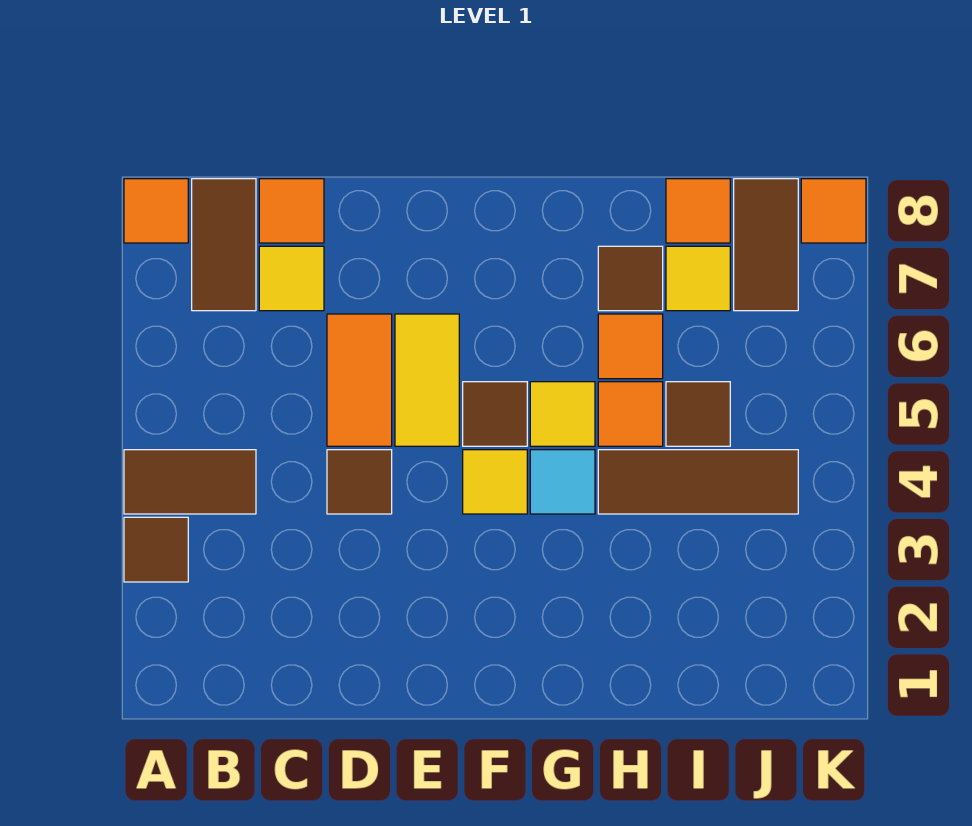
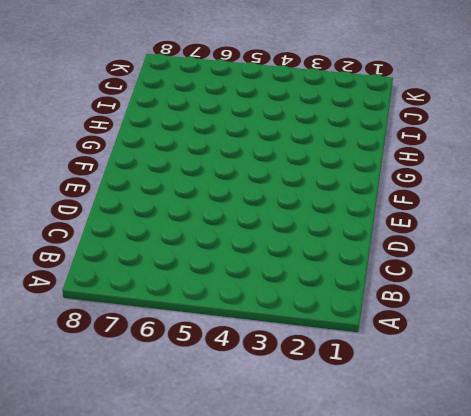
none -> brown 1x1 tile [124,517,188,582]
none -> brown 1x2 tile [124,450,256,514]
none -> orange 1x1 tile [124,179,188,243]

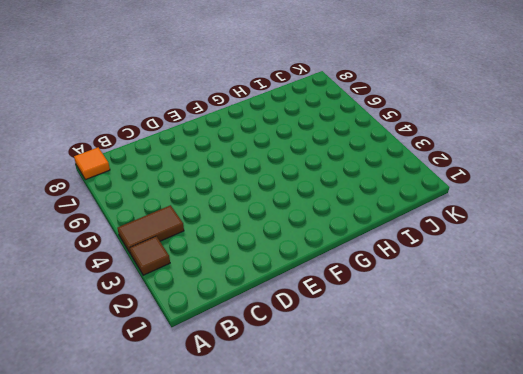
none -> brown 1x2 tile [192,179,256,311]
none -> yellow 1x1 tile [259,246,324,311]
none -> orange 1x1 tile [259,179,324,243]

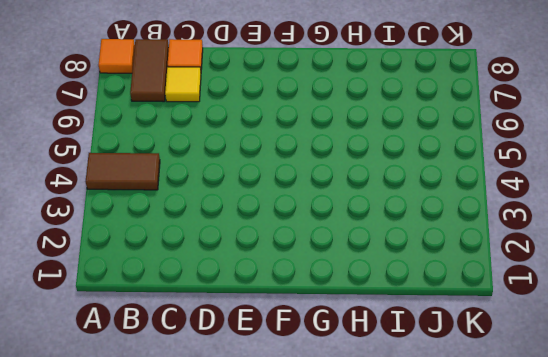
none -> brown 1x1 tile [124,517,188,582]
none -> brown 1x1 tile [327,450,392,514]
none -> orange 1x2 tile [327,314,392,446]

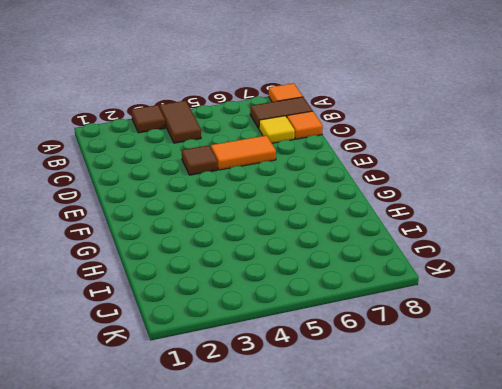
none -> yellow 1x2 tile [395,314,459,446]
none -> yellow 1x1 tile [463,450,527,514]
none -> brown 1x1 tile [463,382,527,446]

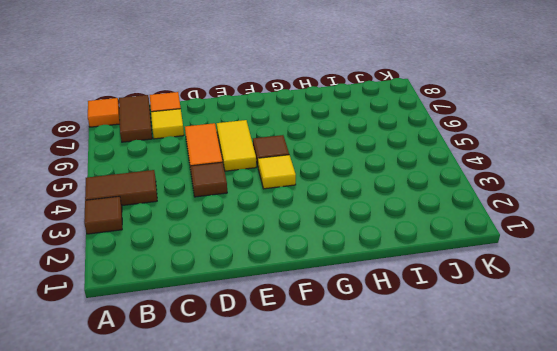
none -> cyan 1x1 tile [530,450,595,514]
none -> yellow 1x1 tile [530,382,595,446]
none -> brown 1x3 tile [598,450,798,514]

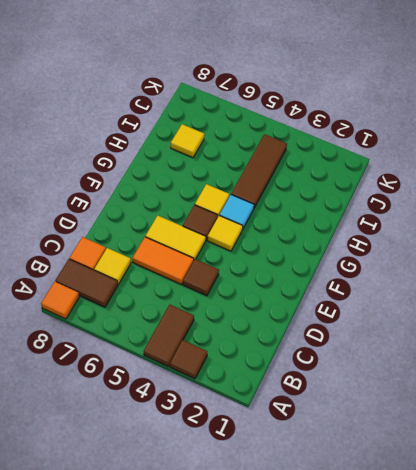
none -> orange 1x1 tile [598,382,663,446]
none -> orange 1x1 tile [598,314,663,379]
none -> brown 1x1 tile [598,246,663,311]

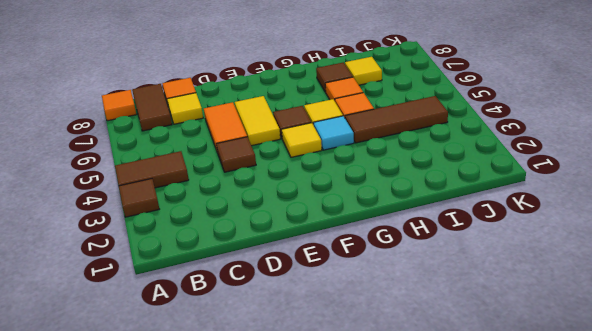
none -> brown 1x1 tile [666,382,730,446]
none -> orange 1x1 tile [666,179,730,243]
none -> brown 1x2 tile [734,179,798,311]

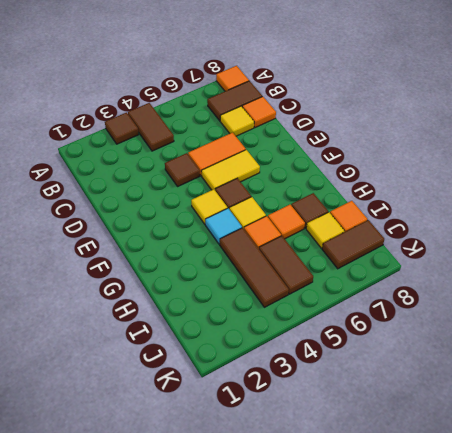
brown 1x2 tile [259,236,313,294] -> brown 1x1 tile [666,382,730,446]
none -> orange 1x1 tile [801,179,866,243]

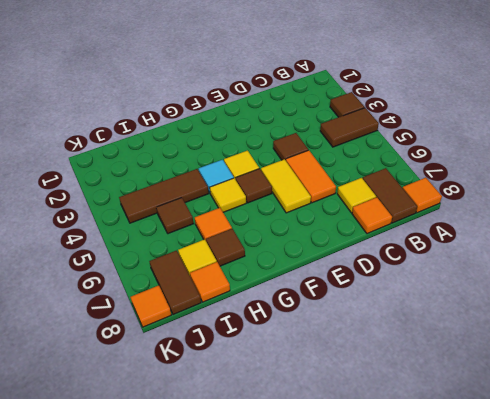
none -> orange 1x1 tile [598,382,663,446]

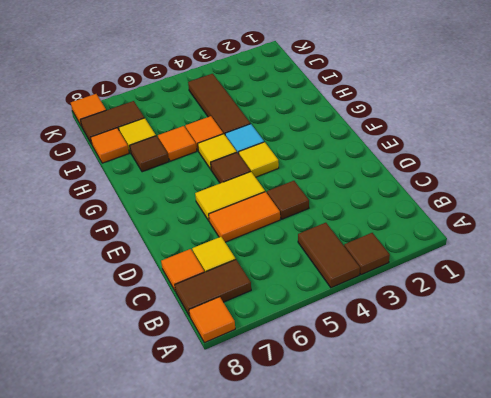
none -> brown 1x1 tile [666,382,730,446]

